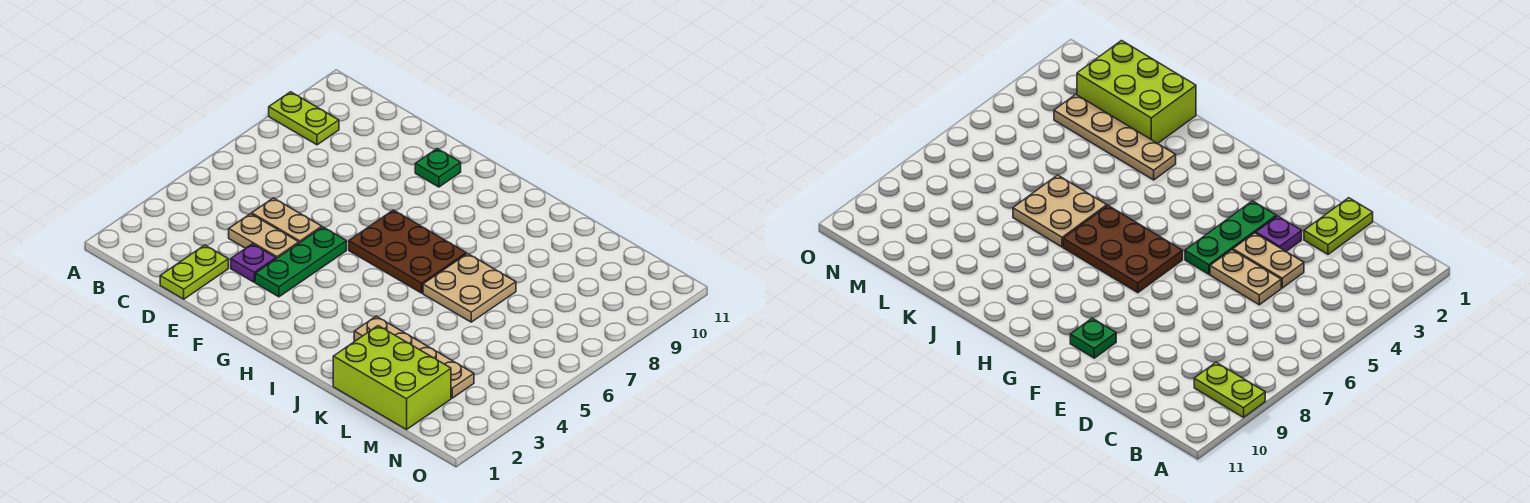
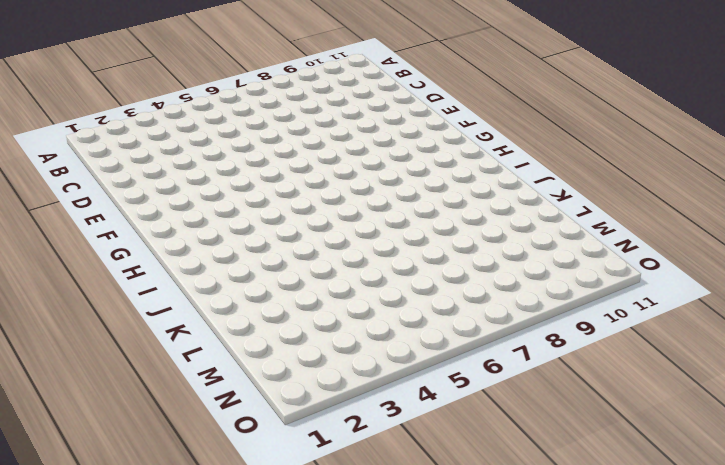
none -> lime 1x2 plate [269,92,339,145]
none -> lime 1x2 plate [160,245,228,299]

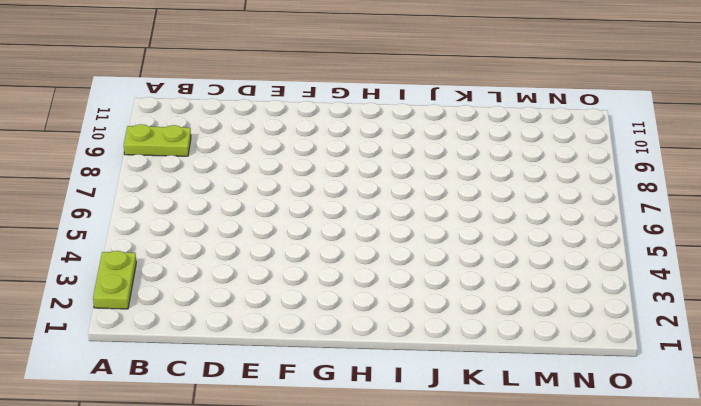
lime 1x2 plate [93,251,136,309] -> lime 1x2 plate moved to [160,245,228,299]
none -> tan 1x2 plate [229,214,299,259]
none -> tan 1x2 plate [252,198,322,243]

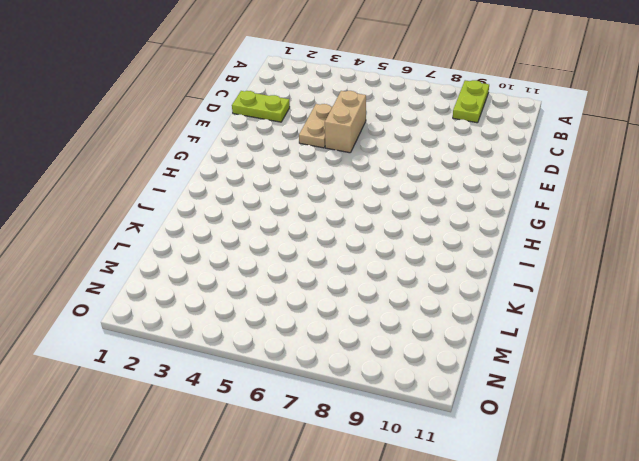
tan 1x2 brick [325,91,366,153] -> tan 1x2 plate [252,198,322,243]
none -> purple 1x1 plate [231,244,276,282]
none -> green 1x3 plate [255,227,346,297]

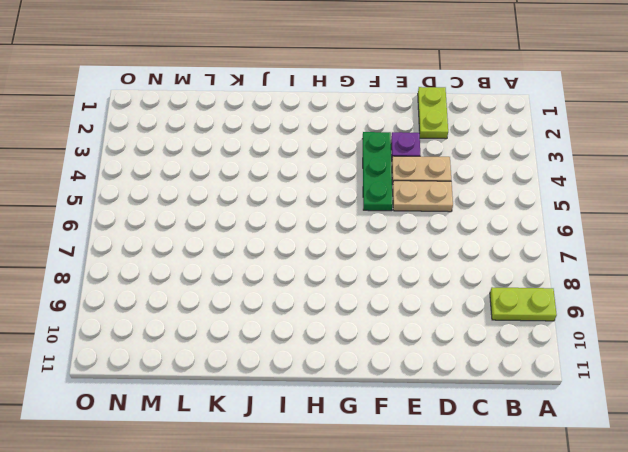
none -> green 1x1 plate [415,149,461,187]
none -> brown 2x3 plate [349,210,466,293]

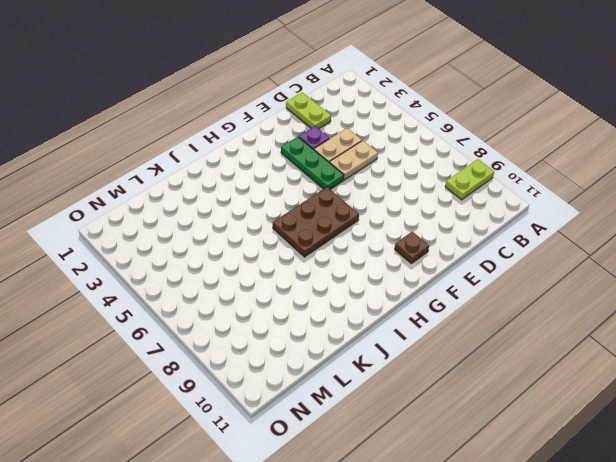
brown 1x1 plate [395,232,429,264] -> green 1x1 plate [415,149,461,187]
none -> tan 1x4 plate [354,316,474,398]
none -> tan 2x2 plate [423,254,516,322]

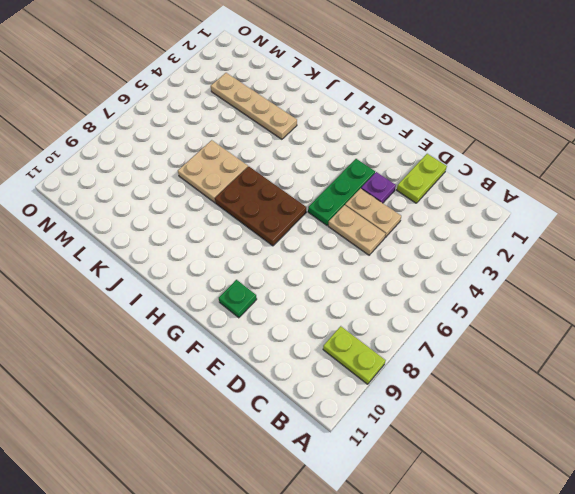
none -> lime 2x3 brick [333,326,451,430]

